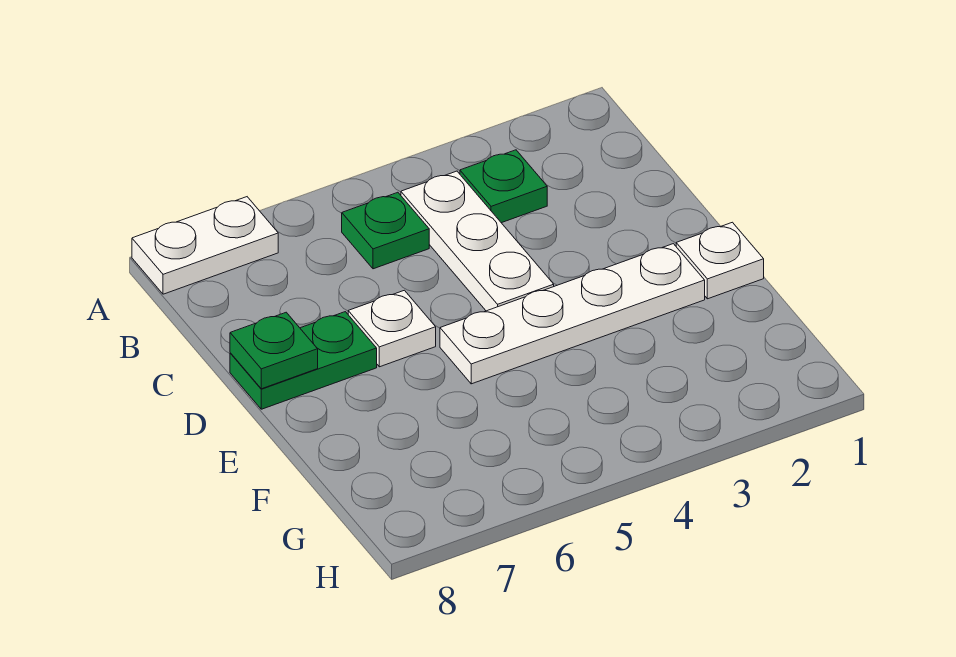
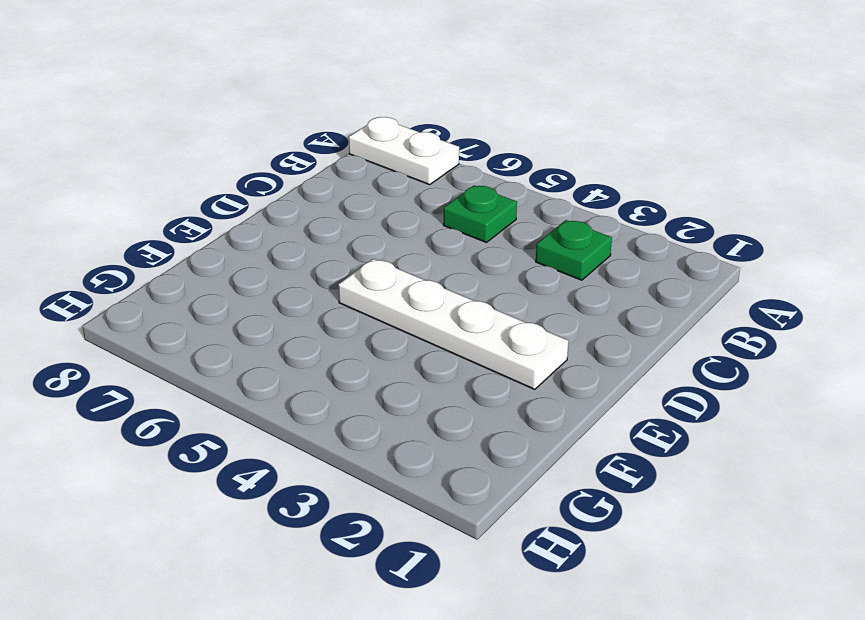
none -> white 1x3 plate [401,171,554,311]
none -> white 1x1 plate [348,290,436,367]

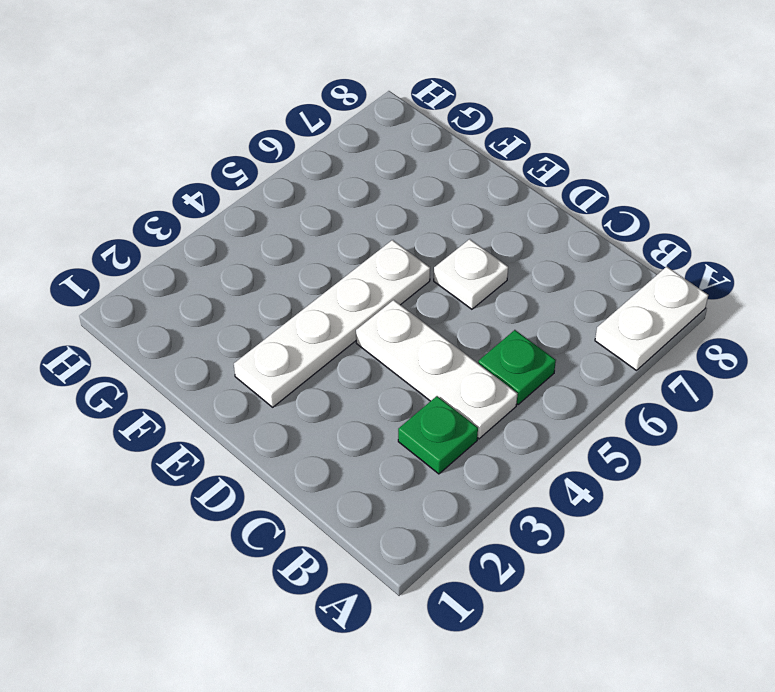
none -> green 1x2 plate [230,312,377,409]
none -> white 1x1 plate [676,222,764,299]

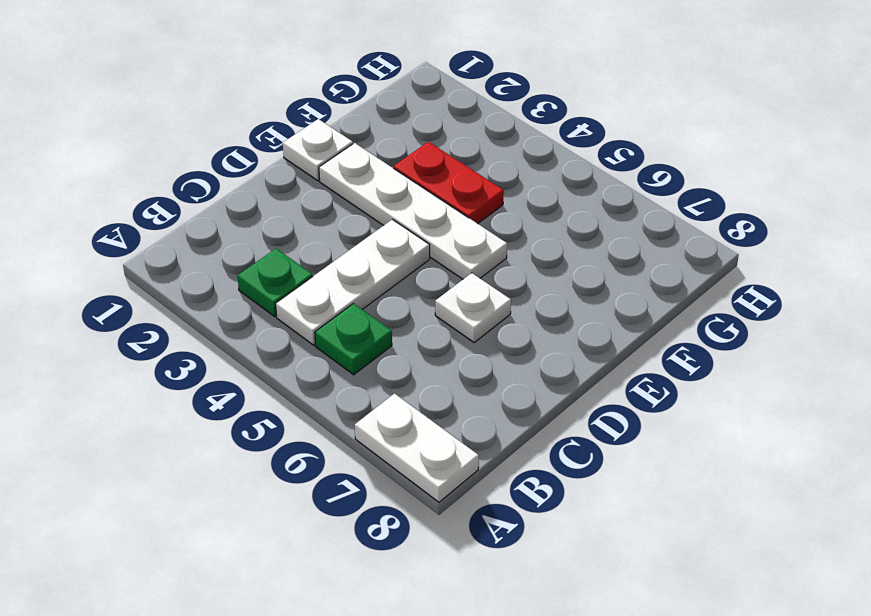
red 1x2 plate [394,142,504,224] -> none
none -> green 1x2 plate [230,312,377,409]
none -> green 1x1 plate [230,312,318,389]

